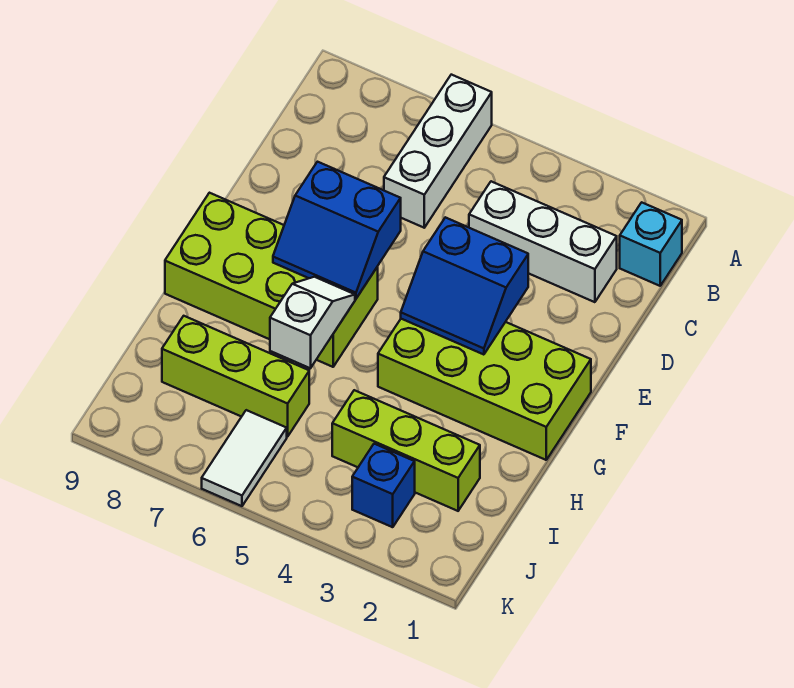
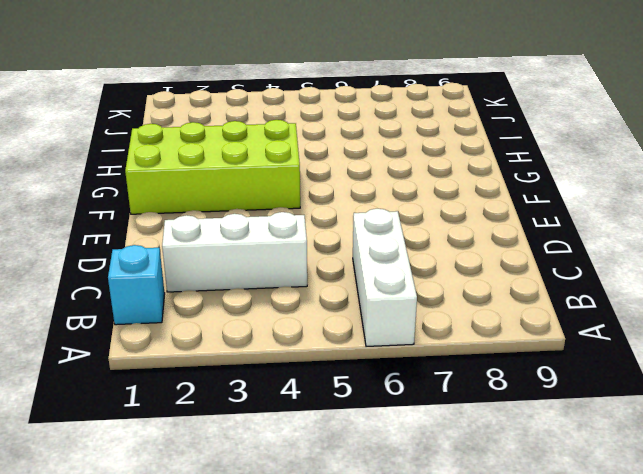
none -> lime 2x4 brick [165,193,378,367]
none -> lime 1x3 brick [332,390,480,511]
none -> lime 1x3 brick [162,316,309,437]

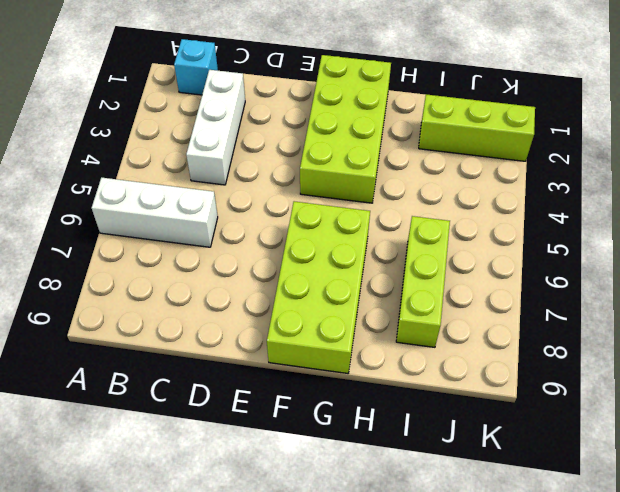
lime 1x3 brick [419,94,535,161] -> lime 1x3 brick turned to [332,390,480,511]
none -> blue 1x1 brick [352,444,415,527]
none -> white 1x2 tile [202,410,287,506]
none -> blue 2x2 slope [401,217,528,355]

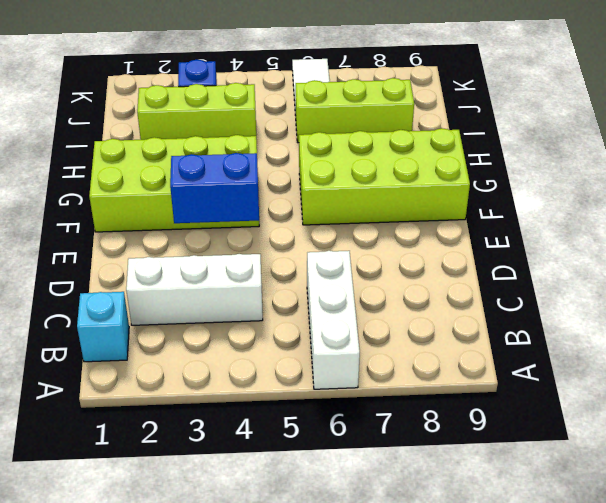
none -> blue 2x2 slope [273,162,401,299]
none -> white 1x2 slope [270,277,355,368]

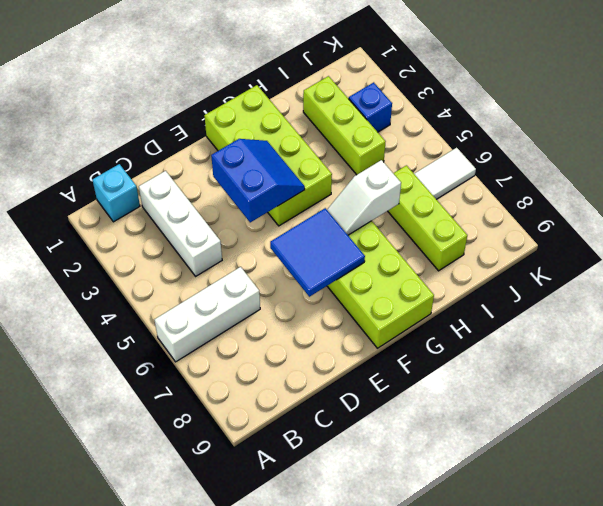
blue 2x2 tile [270,208,365,297] -> blue 2x2 slope [273,162,401,299]

